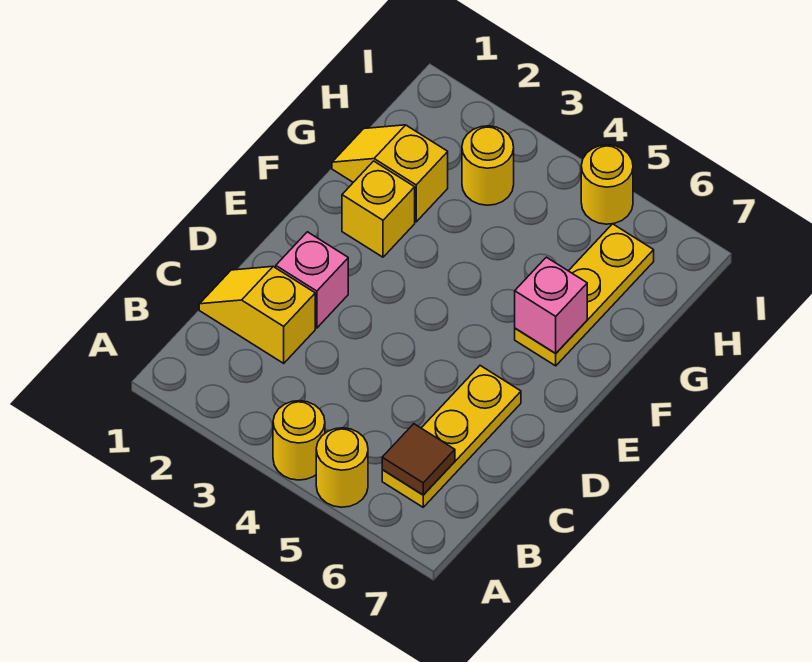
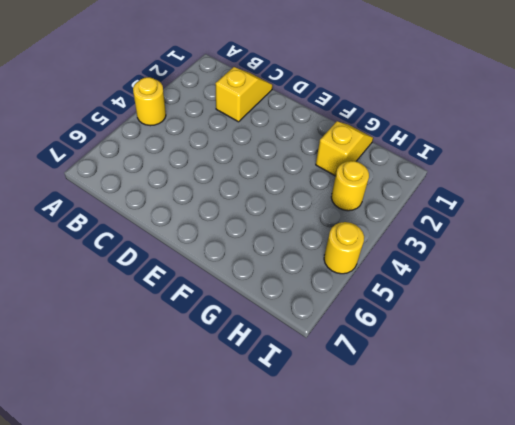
none -> yellow 1x1 round brick [316,428,368,507]
none -> yellow 1x3 plate [382,366,521,507]
none -> pink 1x1 brick [276,232,348,328]

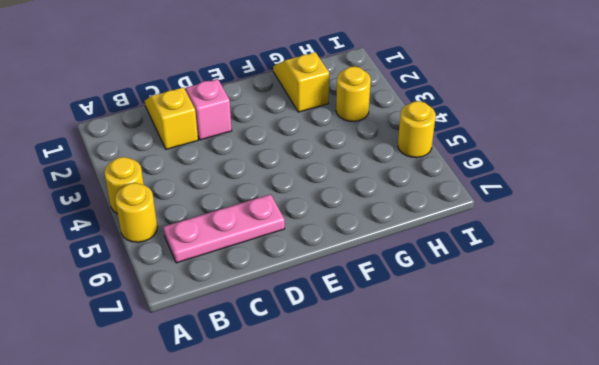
pink 1x3 plate [163,194,285,263] -> yellow 1x3 plate [382,366,521,507]
none -> yellow 1x1 brick [342,161,415,257]
none -> yellow 1x3 plate [515,224,654,366]
none -> brown 1x1 tile [382,424,455,495]

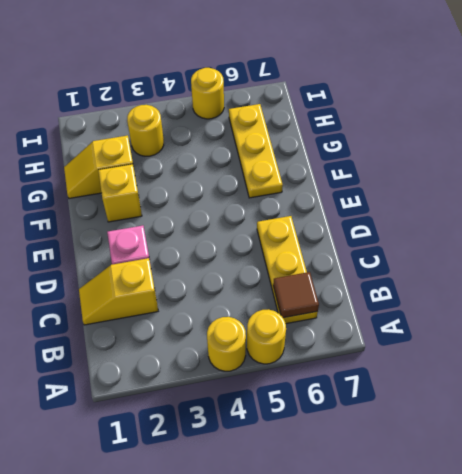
none -> pink 1x1 brick [515,257,587,353]

